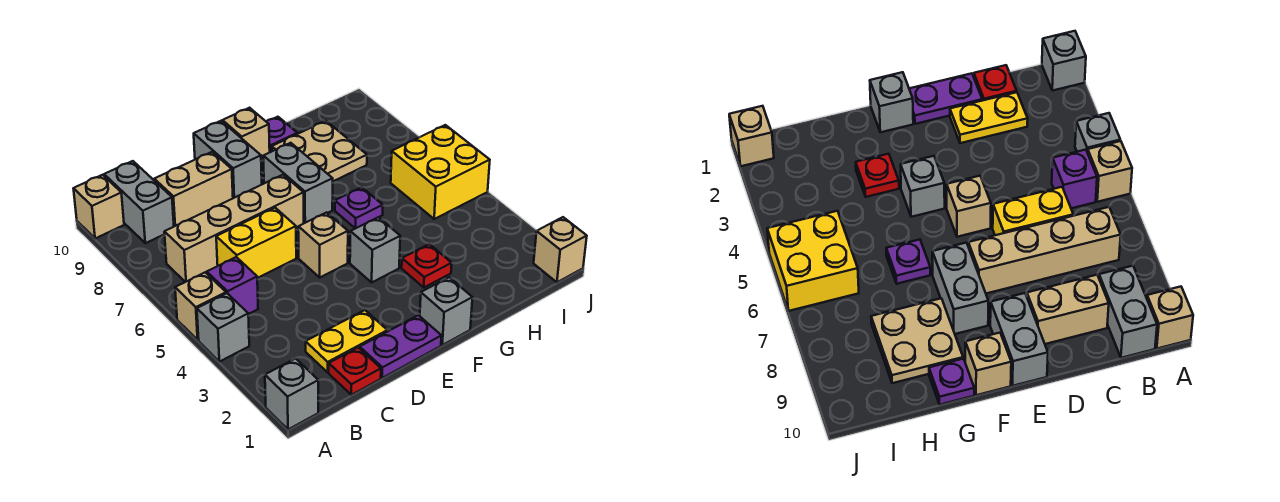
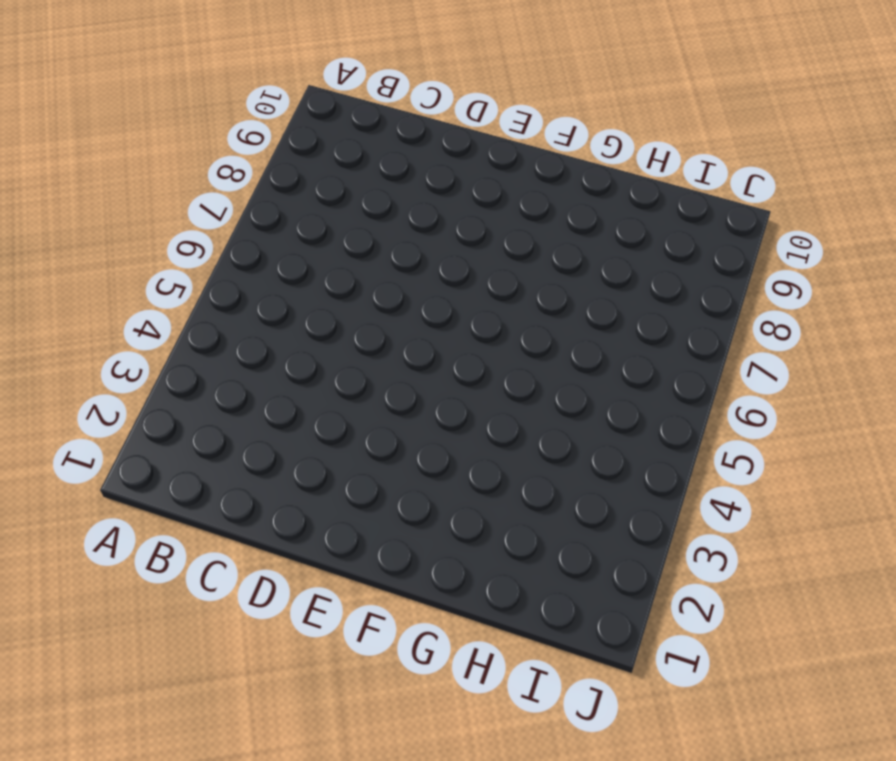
none -> grey 1x1 brick [265,358,318,429]
none -> grey 1x1 brick [197,293,249,362]
none -> tan 1x1 brick [175,273,226,340]

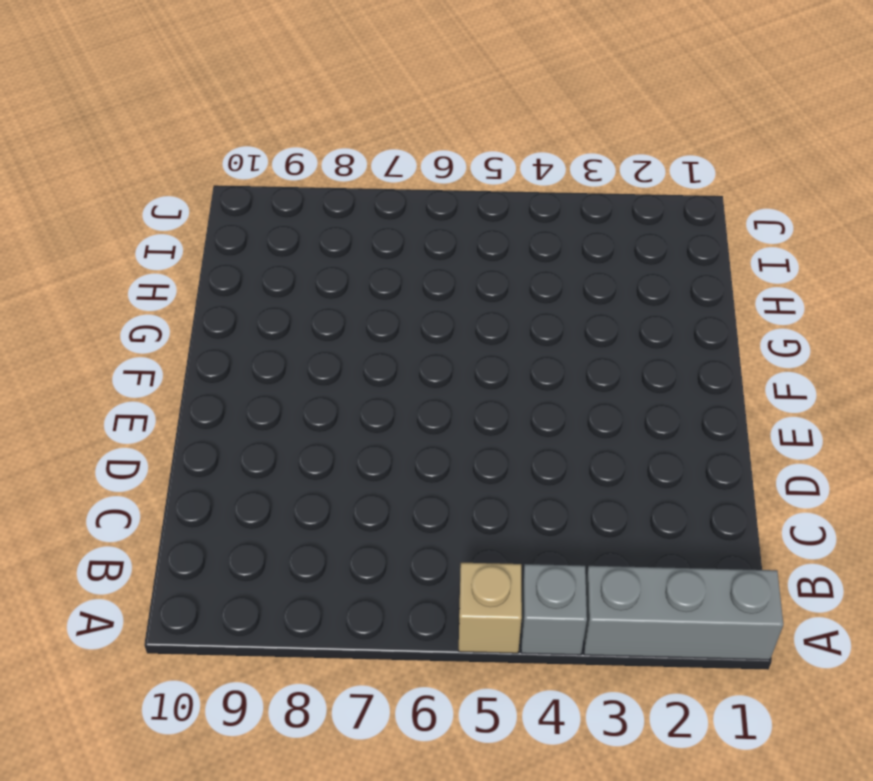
grey 1x3 brick [584,566,783,660] -> grey 1x1 brick [265,358,318,429]
none -> tan 1x1 brick [73,175,124,238]
none -> purple 1x1 brick [207,257,258,314]
none -> tan 1x4 brick [164,175,304,282]

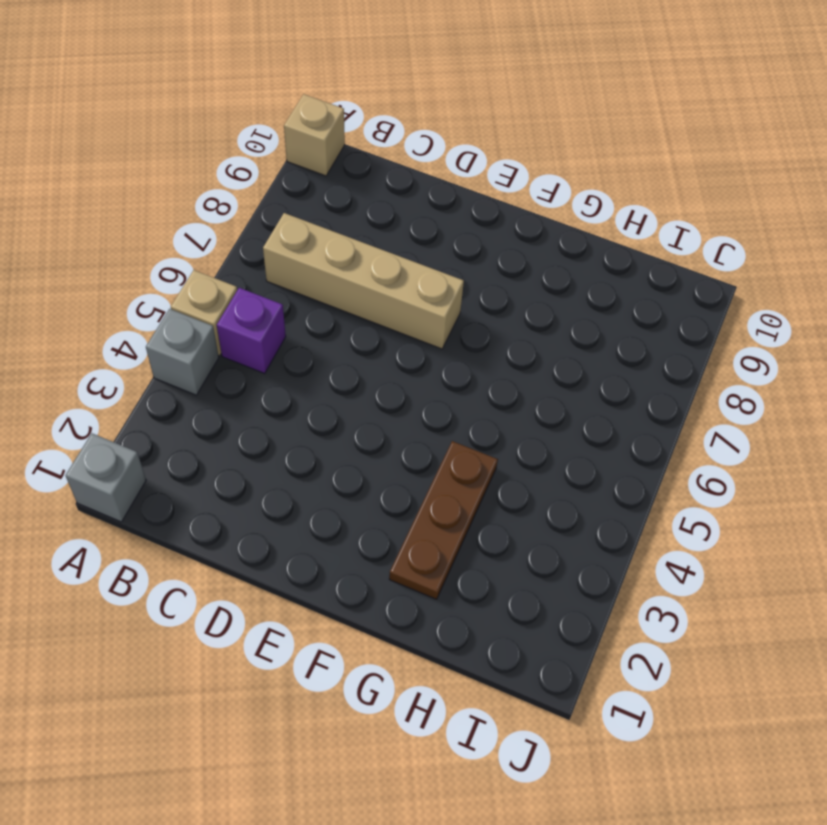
brown 1x3 plate [389,441,498,599] -> red 1x1 plate [402,244,452,287]
none -> grey 1x2 brick [104,161,174,243]
none -> red 1x1 plate [329,348,381,395]
none -> yellow 1x2 plate [306,310,387,372]

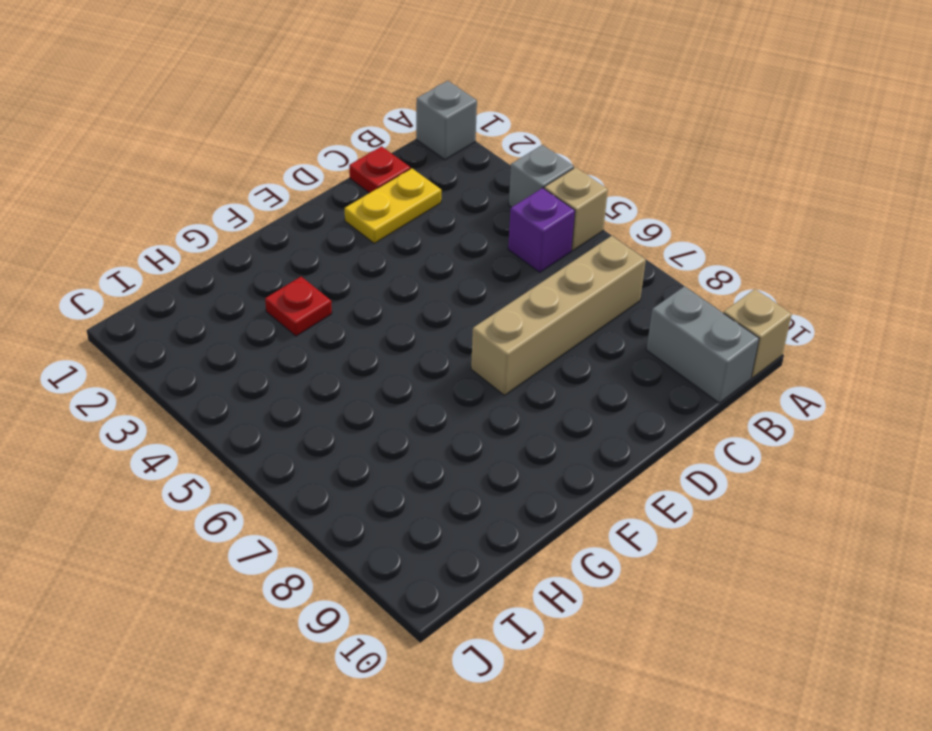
none -> yellow 1x2 brick [216,208,296,278]
none -> tan 1x2 brick [154,152,233,226]
none -> purple 1x2 plate [360,315,441,378]

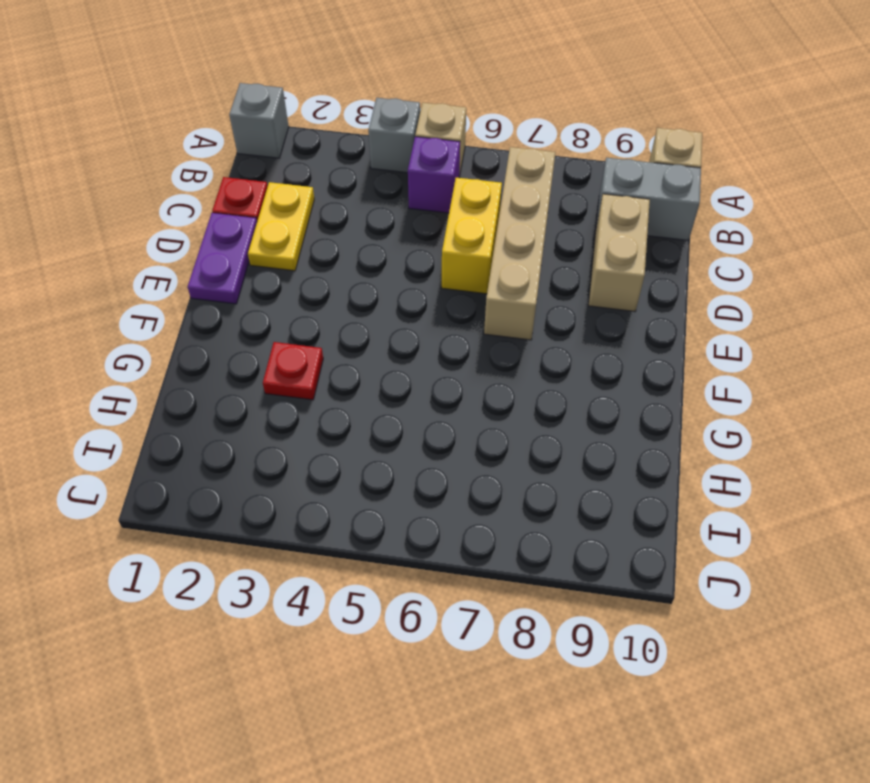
none -> tan 1x1 brick [298,212,348,277]
none -> grey 1x2 brick [194,121,262,198]
none -> grey 1x1 brick [420,278,473,345]

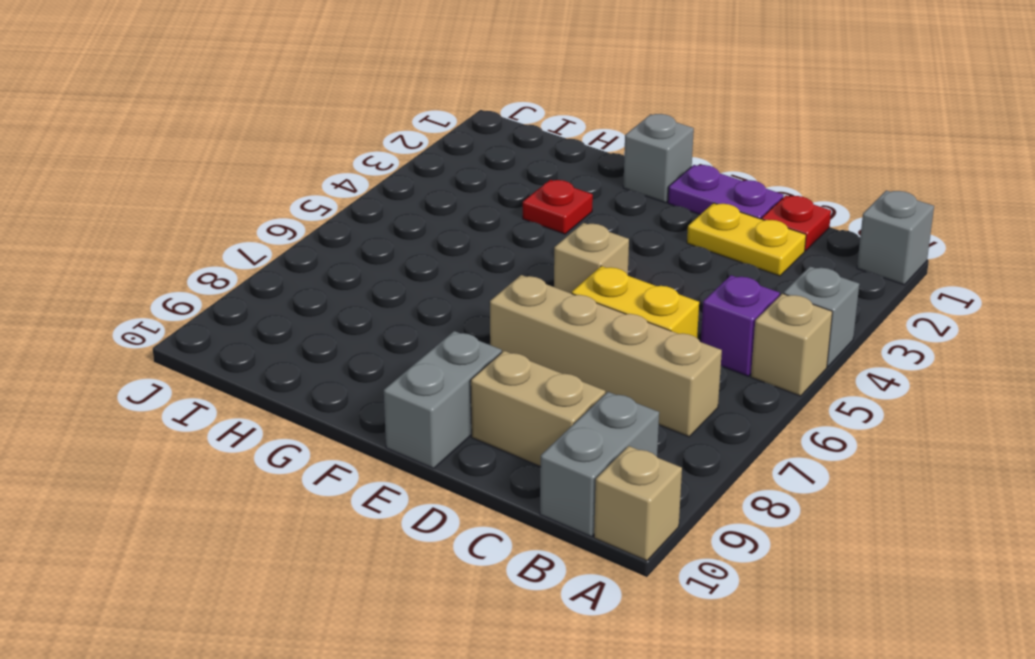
none -> grey 1x1 brick [350,217,400,282]
none -> grey 1x2 brick [263,143,333,223]
none -> tan 1x1 brick [222,108,270,160]

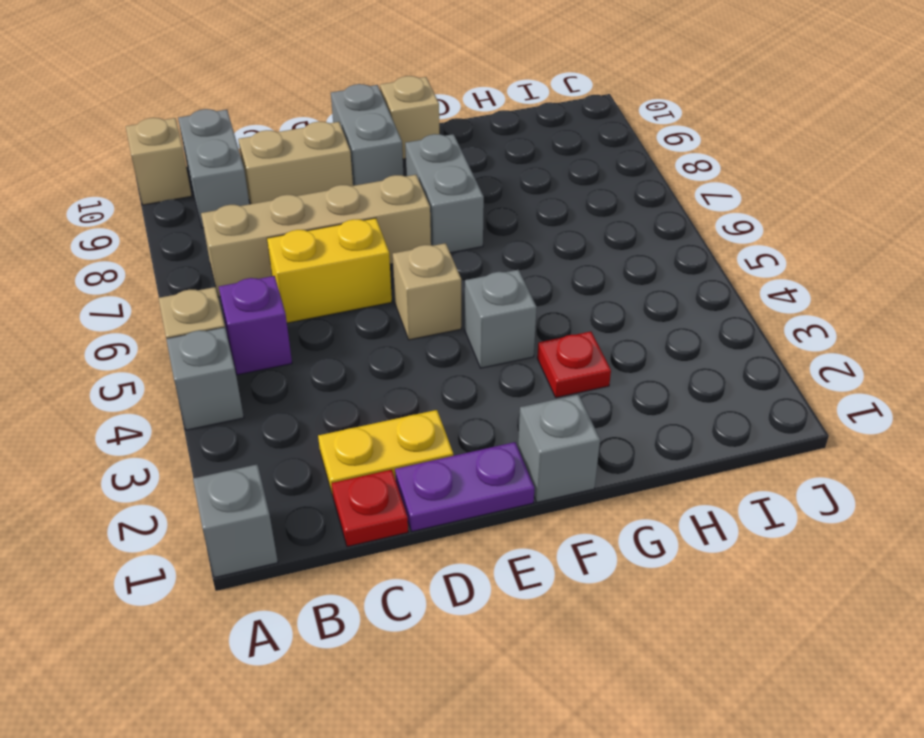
none -> purple 1x1 plate [335,187,383,228]
none -> tan 2x2 plate [272,121,367,181]
none -> purple 1x1 plate [266,117,297,152]

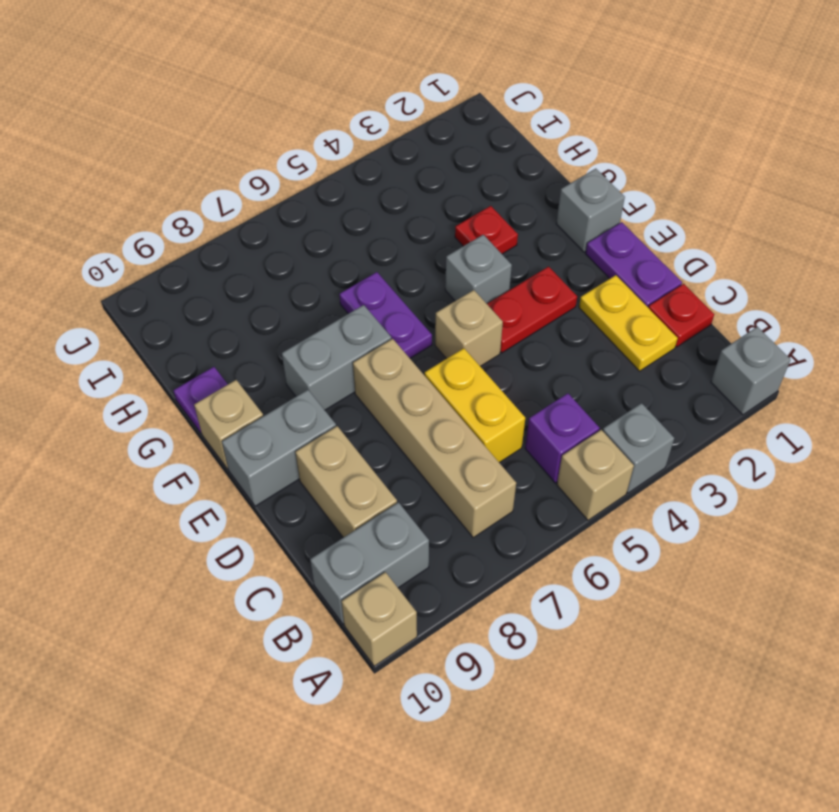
red 1x2 plate [487,267,577,353] -> none
purple 1x2 plate [339,272,432,358] -> purple 1x1 plate [335,187,383,228]
none -> tan 2x2 plate [272,121,367,181]
none -> yellow 2x2 brick [391,125,490,219]
none -> tan 1x1 brick [534,217,587,282]

